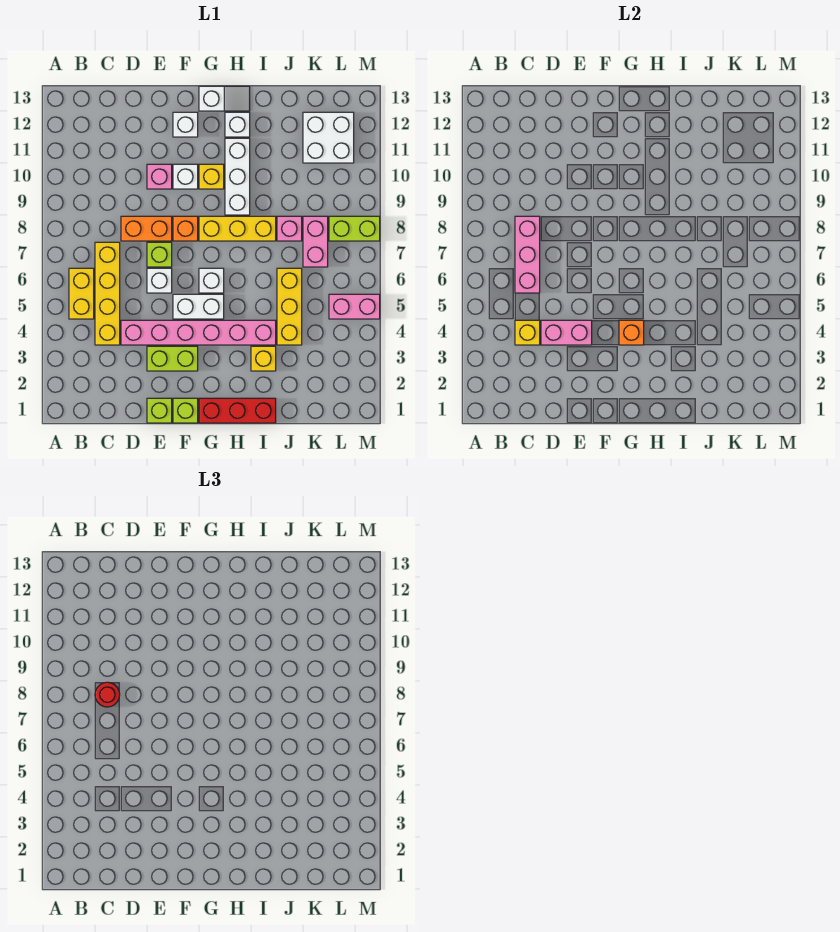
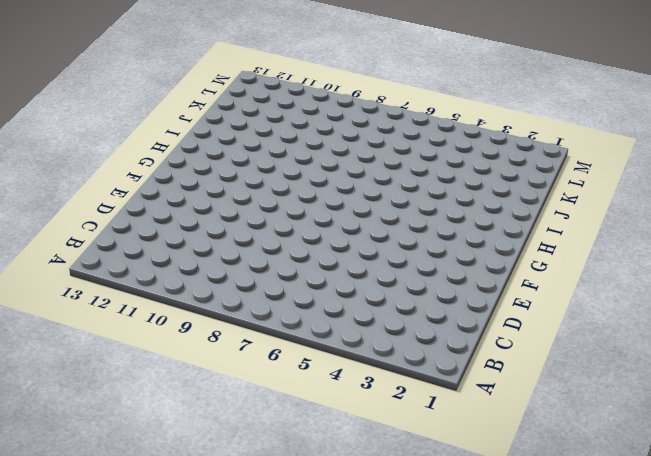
none -> yellow 1x2 brick [69,268,94,319]
none -> yellow 1x4 brick [95,242,120,345]
none -> pink 1x6 brick [121,320,276,345]
none -> orange 1x2 brick [121,216,172,241]

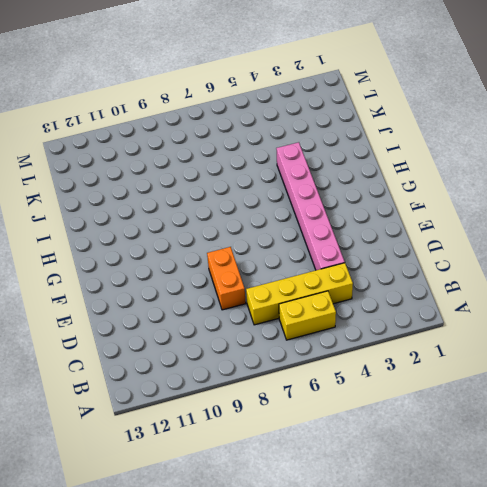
none -> lime 1x1 brick [147,398,172,423]
none -> lime 1x2 brick [147,346,198,371]
none -> white 1x1 brick [147,268,172,293]
none -> lime 1x1 brick [147,242,172,267]

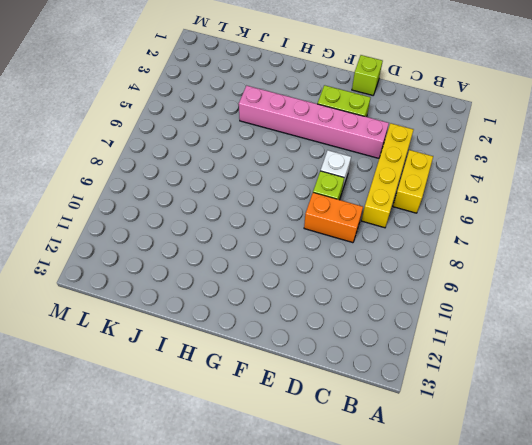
none -> pink 1x1 brick [147,164,172,189]
none -> lime 1x1 brick [173,398,198,423]
none -> white 1x2 brick [173,294,224,319]
none -> orange 1x1 brick [173,216,198,241]

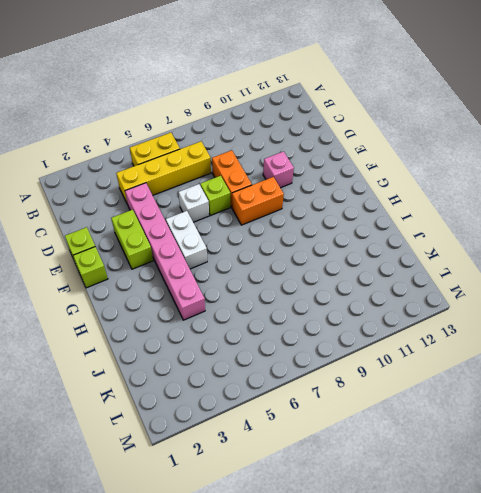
orange 1x2 brick [232,177,284,225] -> orange 1x1 brick [173,216,198,241]
none -> white 1x1 brick [173,164,198,189]
none -> white 1x1 brick [173,112,198,137]
none -> red 1x3 brick [199,398,276,423]
none -> white 1x1 brick [199,268,224,293]

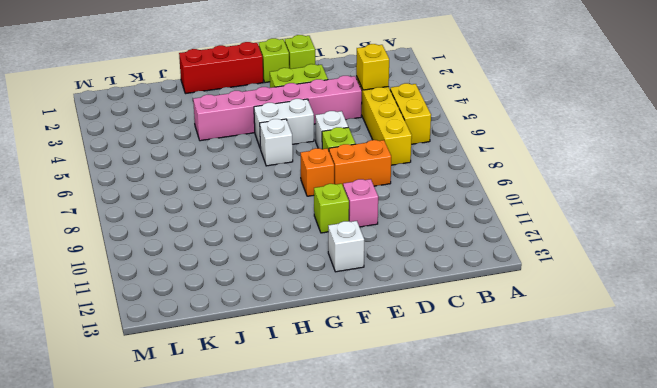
lime 1x1 brick [314,184,349,233] -> white 1x1 brick [173,164,198,189]
none -> yellow 1x3 brick [199,216,276,241]
none -> yellow 1x1 brick [199,164,224,189]
none -> white 1x2 slope [199,86,250,111]
none -> white 1x3 brick [225,138,250,215]

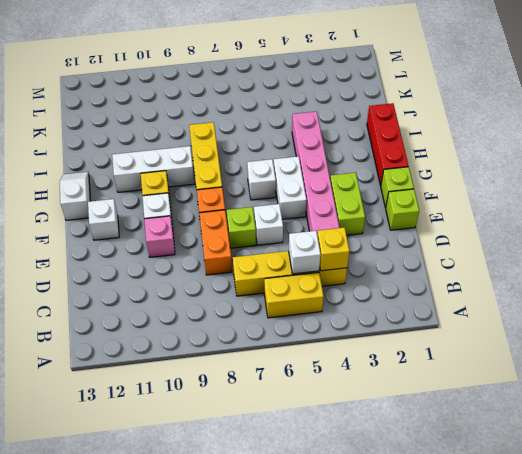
white 1x1 brick [289,231,321,274] -> white 1x1 brick moved to [225,112,250,137]
none -> yellow 1x1 brick [251,346,276,371]
none -> yellow 1x3 brick [277,268,302,345]
none -> pink 1x1 brick [277,216,302,241]
none -> pink 1x2 brick [303,216,328,267]

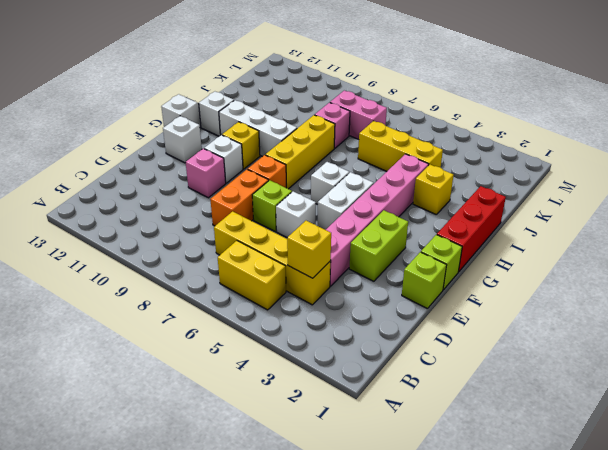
none -> white 2x2 brick [303,112,354,163]
none -> pink 1x2 brick [329,294,380,319]
none -> lime 1x2 brick [329,216,380,241]
none -> pink 1x3 brick [515,216,540,293]

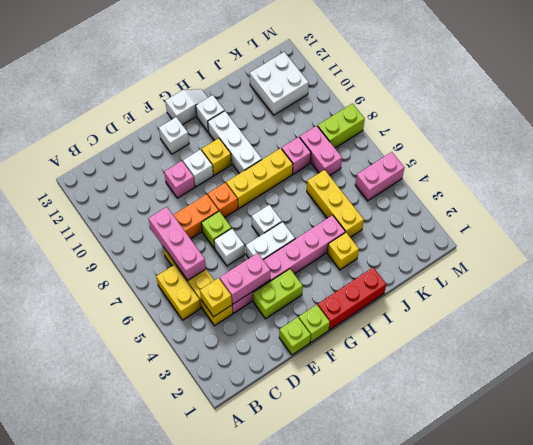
none -> orange 1x1 brick [619,320,644,345]
none -> red 1x1 round brick [95,682,120,707]

